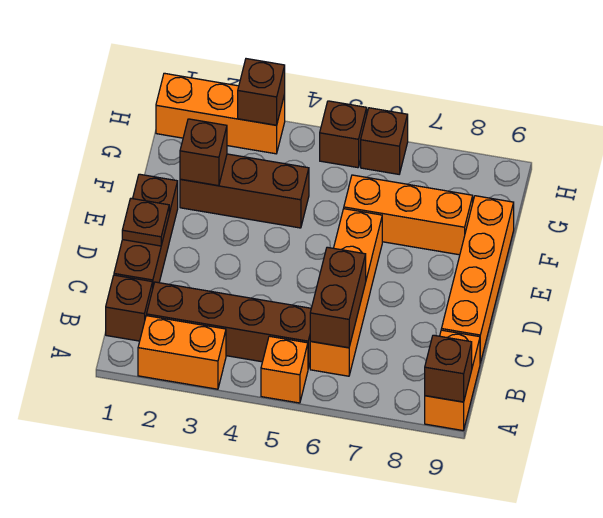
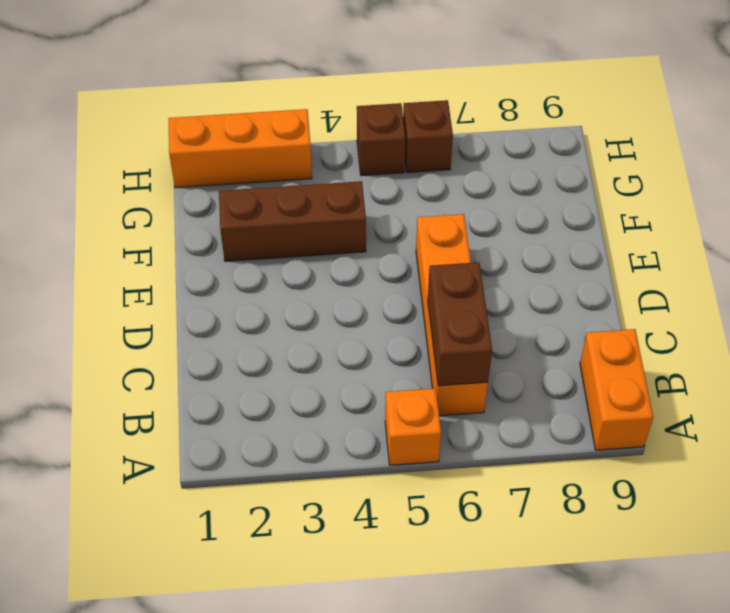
none -> orange 1x2 brick [138,316,226,389]
none -> brown 1x1 brick [106,275,153,341]
none -> brown 1x4 brick [147,282,311,368]

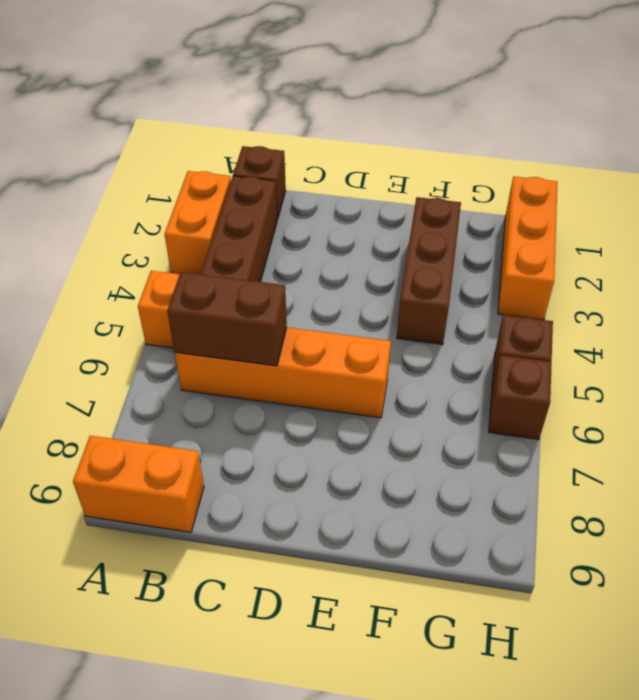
none -> brown 1x3 brick [114,174,178,286]
none -> orange 1x4 brick [441,196,514,363]
none -> orange 1x3 brick [344,175,473,255]

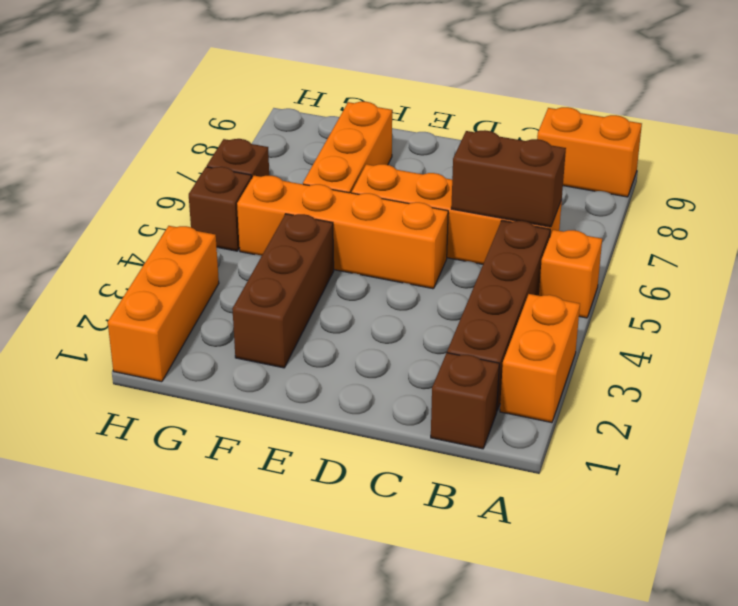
orange 1x4 brick [237,176,448,289] -> orange 1x4 brick moved to [441,196,514,363]
none -> brown 1x3 brick [114,174,178,286]
none -> brown 1x1 brick [425,335,472,402]
none -> brown 1x1 plate [122,198,169,246]

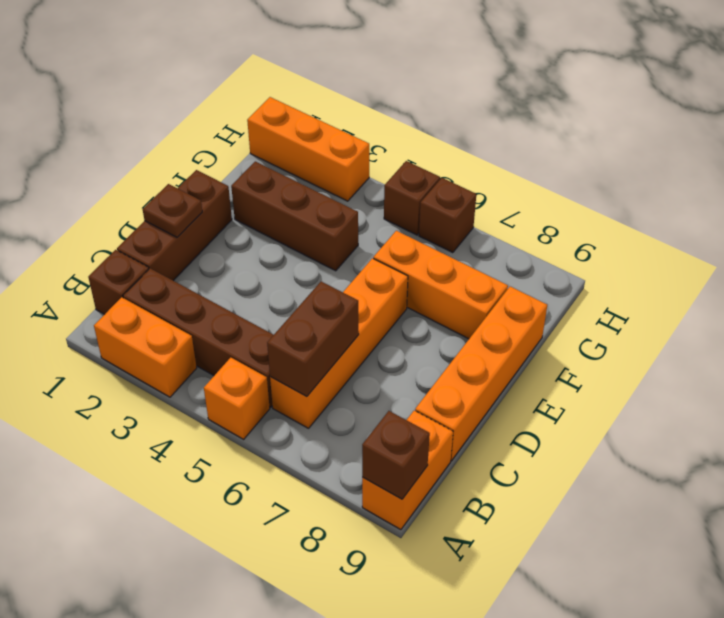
none -> brown 1x1 brick [180,119,227,186]
none -> brown 1x1 brick [238,59,285,125]

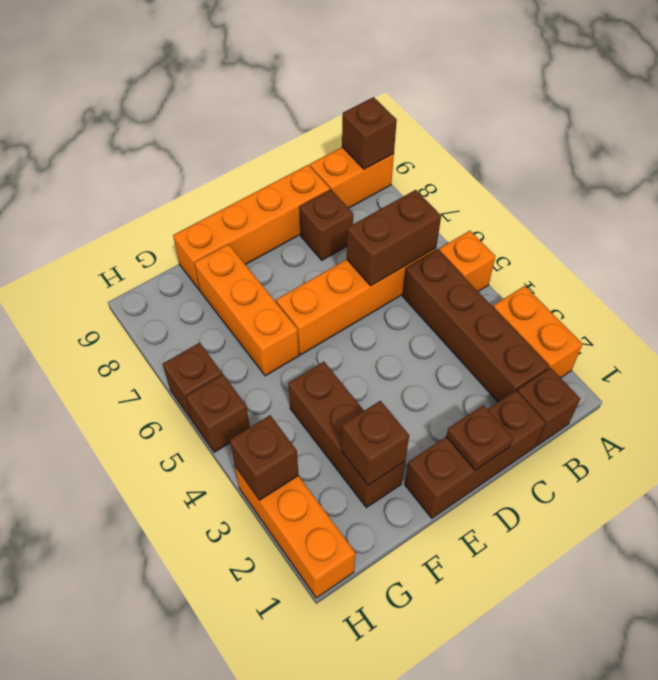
brown 1x1 brick [299,189,353,260] -> none

